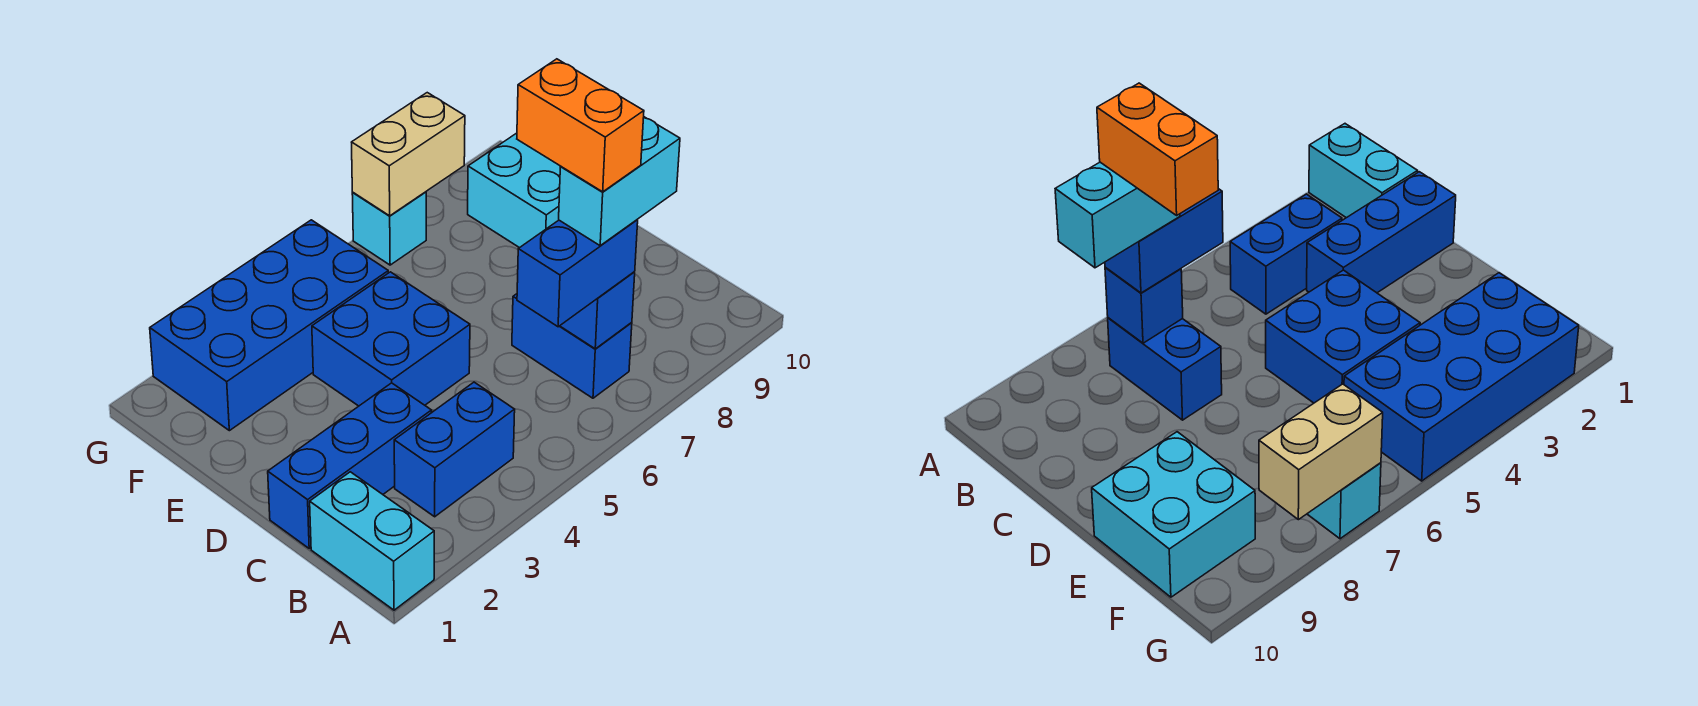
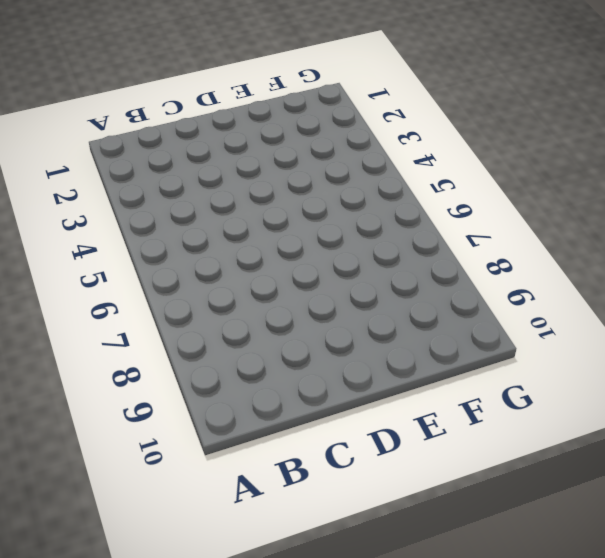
none -> cyan 1x2 brick [310,472,434,610]
none -> blue 1x2 brick [394,382,515,517]
none -> blue 1x2 brick [512,294,632,398]

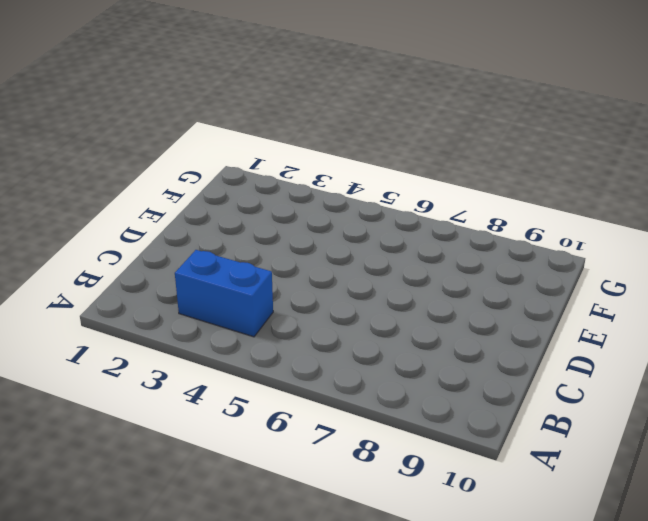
none -> cyan 1x2 brick [310,472,434,610]
none -> blue 1x2 brick [512,294,632,398]
none -> blue 1x3 brick [268,383,432,548]

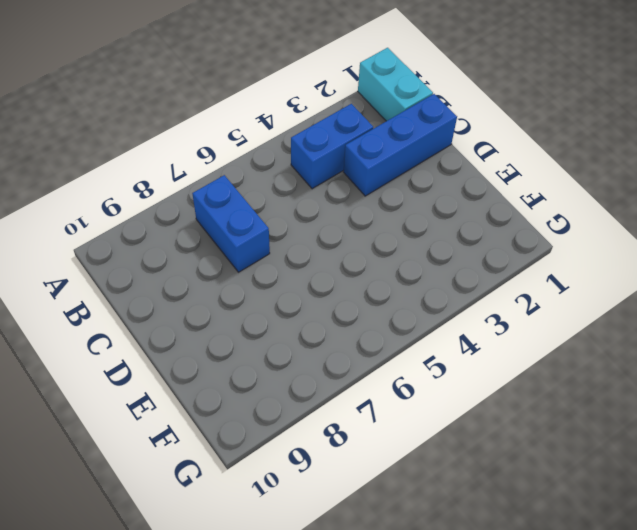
none -> blue 2x2 brick [312,272,470,406]
none -> cyan 2x2 brick [468,133,561,248]
none -> blue 2x4 brick [150,220,388,431]

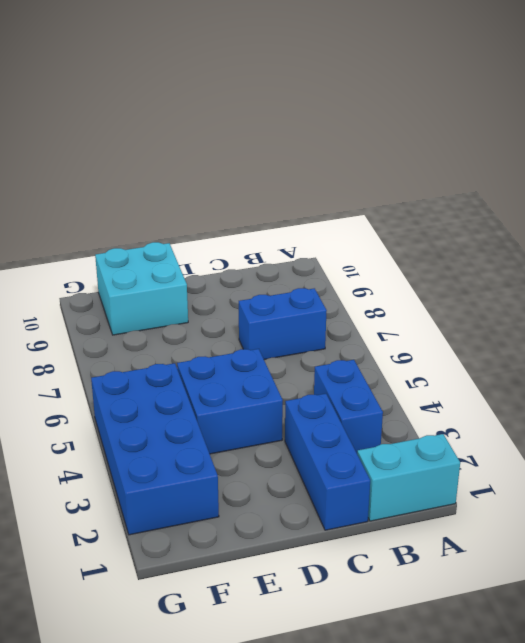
none -> cyan 1x1 brick [352,192,426,265]
none -> blue 1x1 brick [560,272,635,349]
none -> tan 1x2 brick [352,93,465,216]

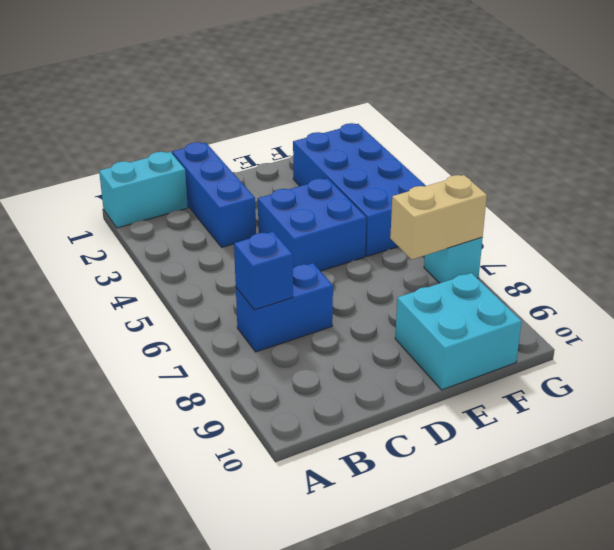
tan 1x2 brick [390,175,487,259] -> tan 1x2 brick turned to [352,93,465,216]
none -> blue 1x2 brick [394,382,515,517]
none -> blue 1x2 brick [517,219,638,327]
none -> cyan 1x2 brick [559,117,680,246]

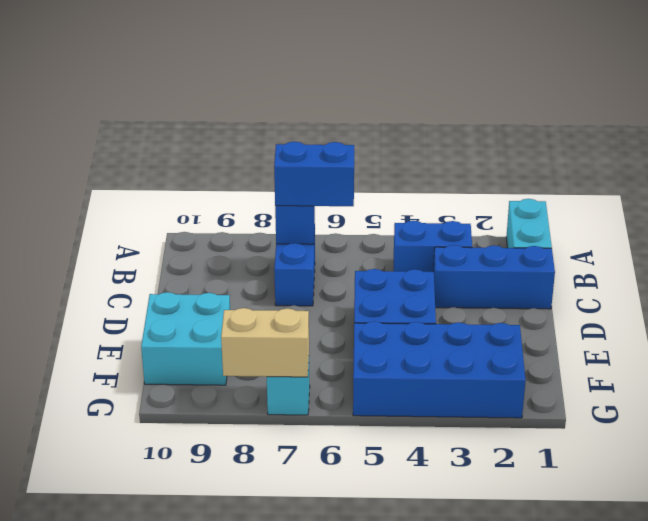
none -> cyan 1x2 brick [559,117,680,246]
none -> orange 1x2 brick [517,59,644,192]

